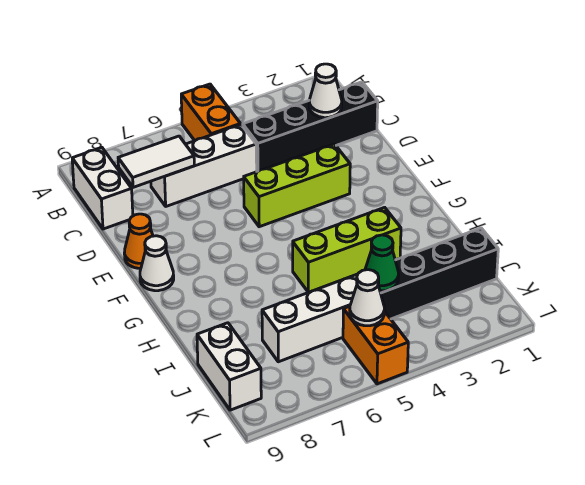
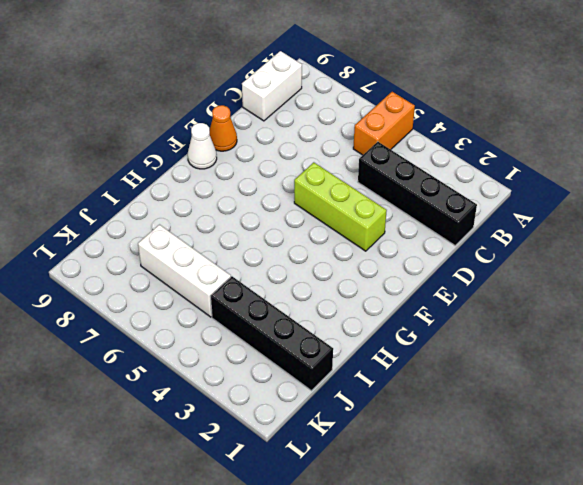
none -> white 1x3 brick [151,125,257,206]
none -> lime 1x3 brick [293,207,401,292]
none -> white 1x2 brick [197,323,261,410]

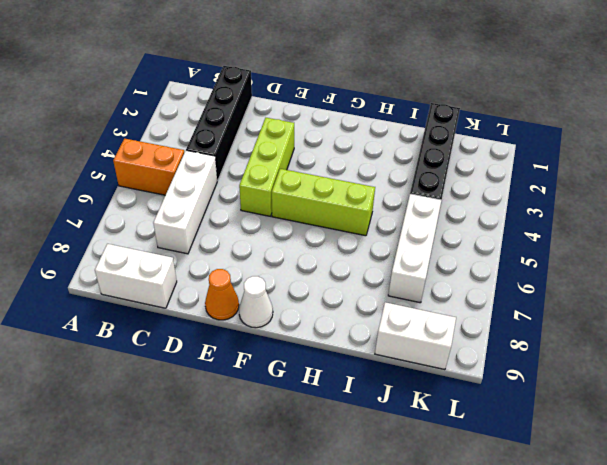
lime 1x3 brick [272,169,375,236] -> lime 1x3 brick turned to [293,207,401,292]
none -> orange 1x2 brick [343,306,408,384]
none -> white 1x1 cone [309,64,342,118]
none -> white 1x2 tile [118,136,194,187]

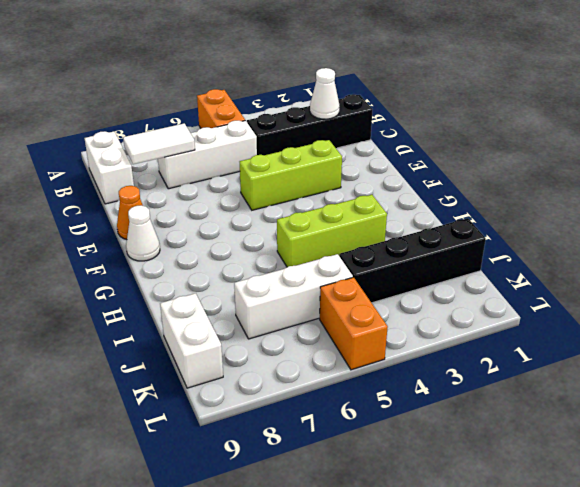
none -> green 1x1 cone [365,235,399,291]
none -> white 1x1 cone [350,270,384,326]

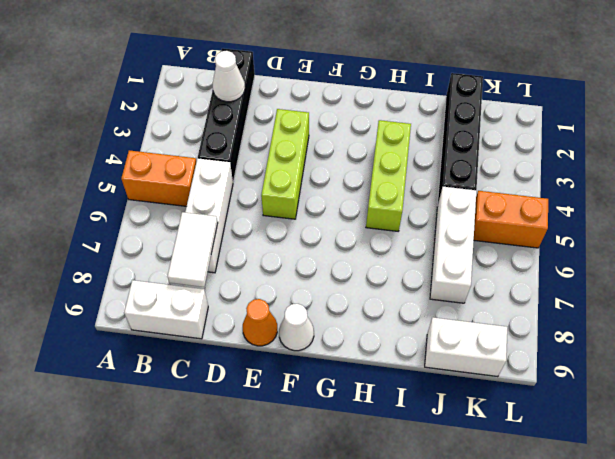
none -> green 1x1 cone [365,235,399,291]
none -> white 1x1 cone [350,270,384,326]

